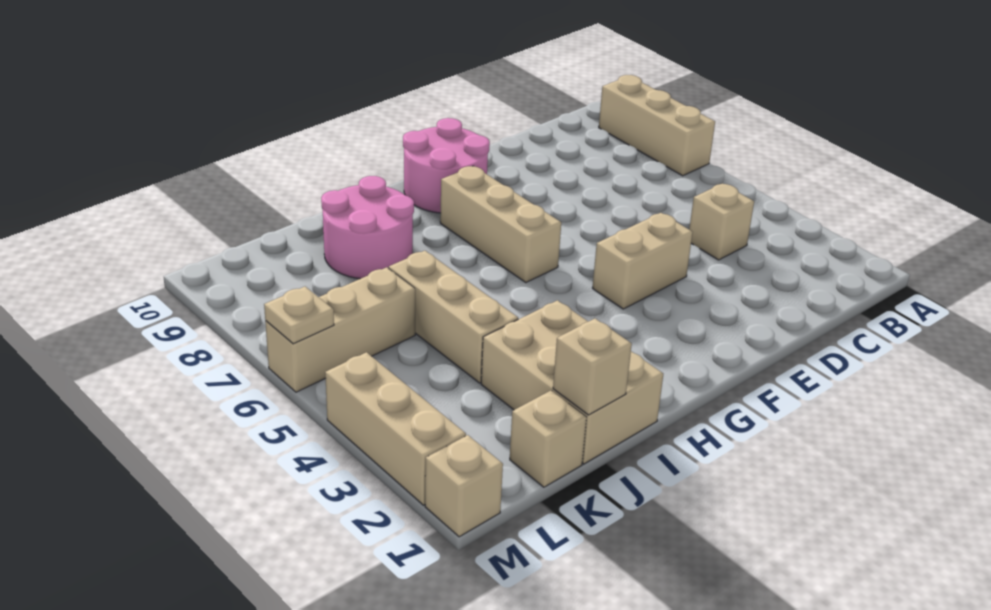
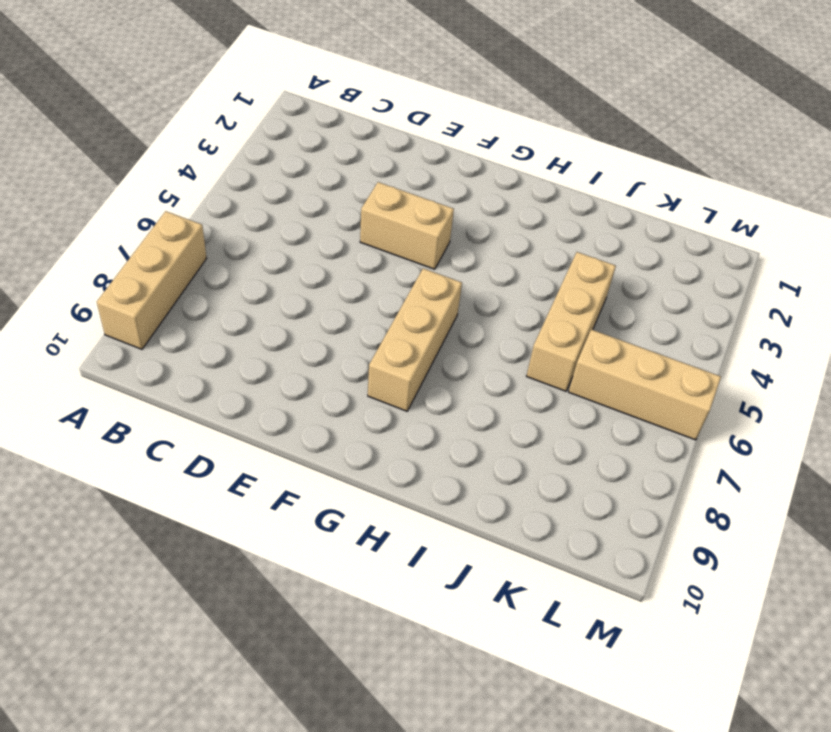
none -> tan 1x1 brick [689,183,754,260]
none -> pink 2x2 round brick [403,118,490,213]
none -> tan 2x3 brick [481,300,663,464]

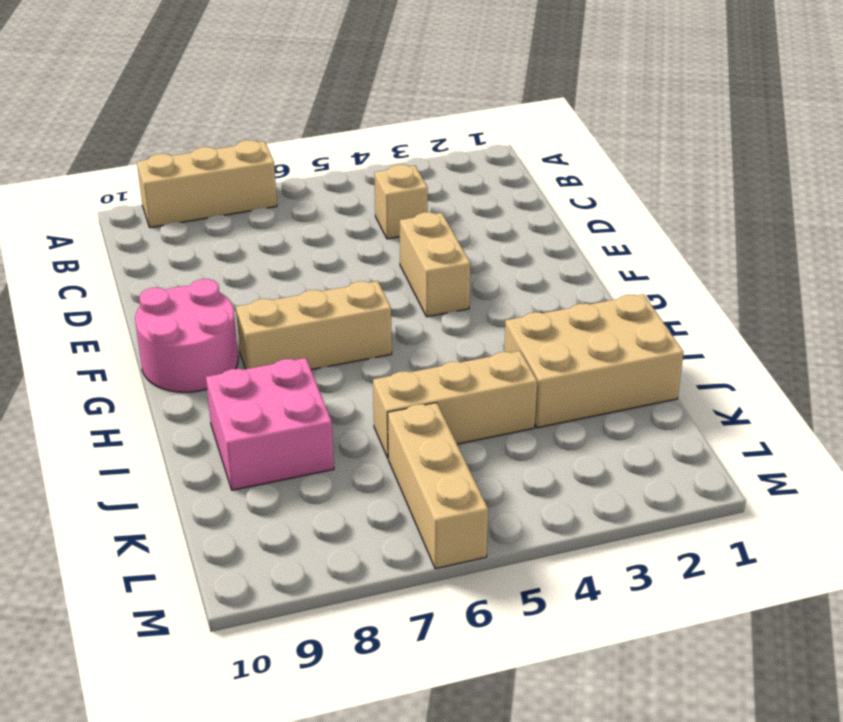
pink 2x2 brick [206,358,334,490] -> pink 2x2 round brick [321,176,414,279]
none -> tan 1x1 brick [510,390,586,487]
none -> tan 1x1 brick [425,435,503,537]
none -> tan 1x3 brick [325,352,466,505]

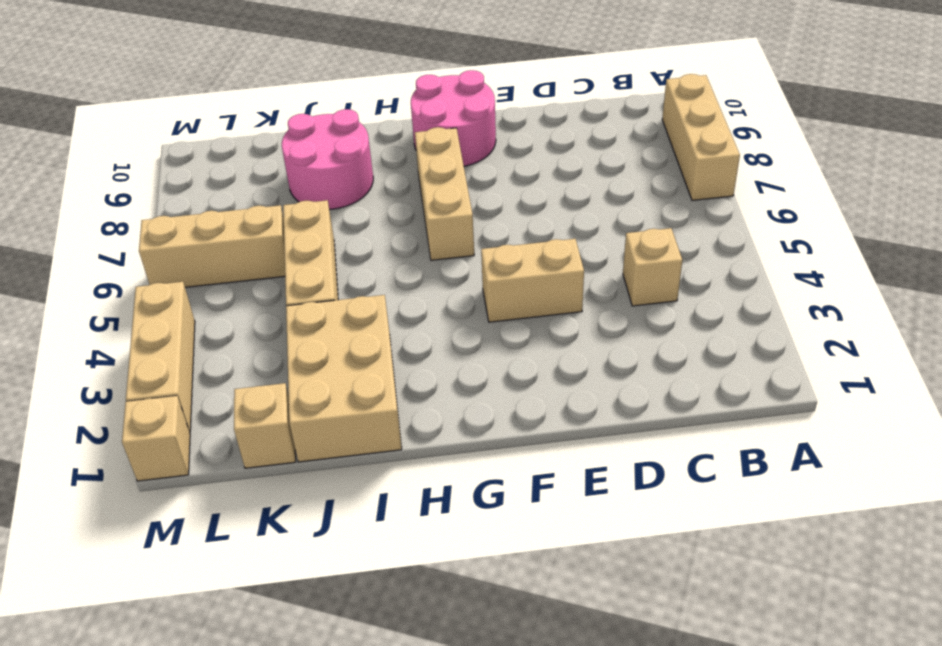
none -> tan 1x1 brick [553,319,632,415]
none -> tan 1x1 plate [264,287,334,344]

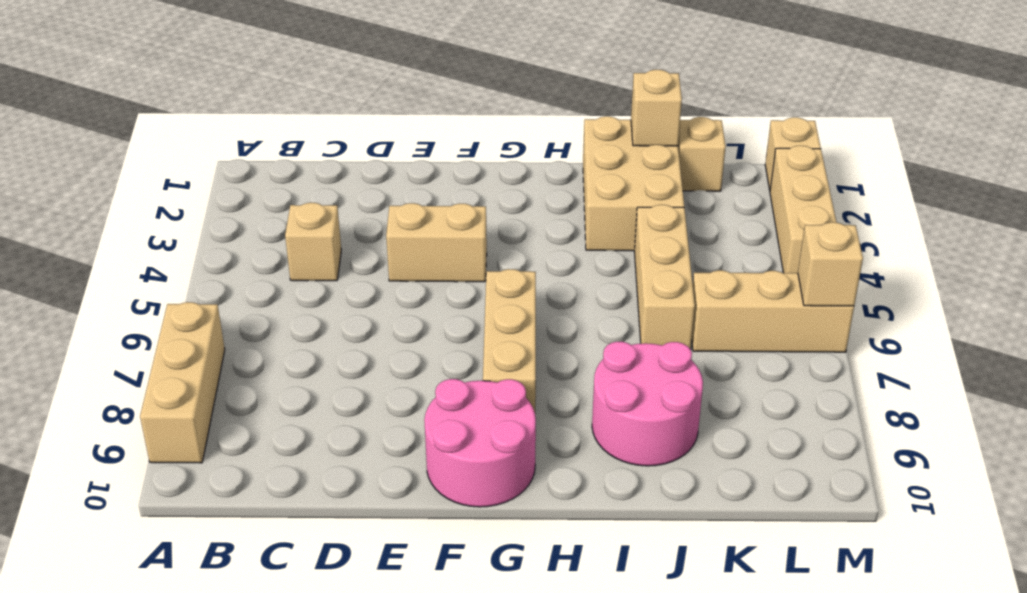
tan 1x1 brick [798,222,863,306] -> tan 1x1 plate [264,287,334,344]

